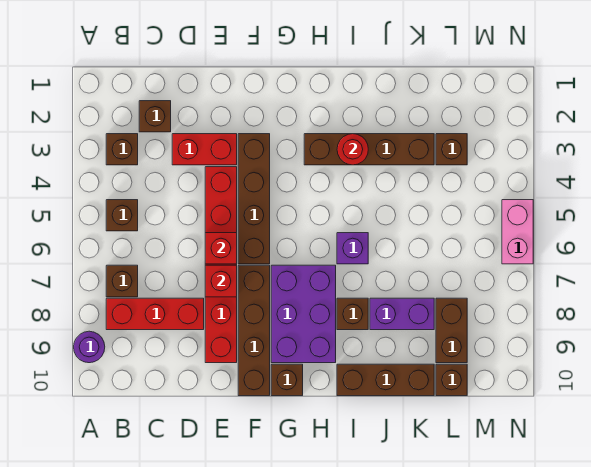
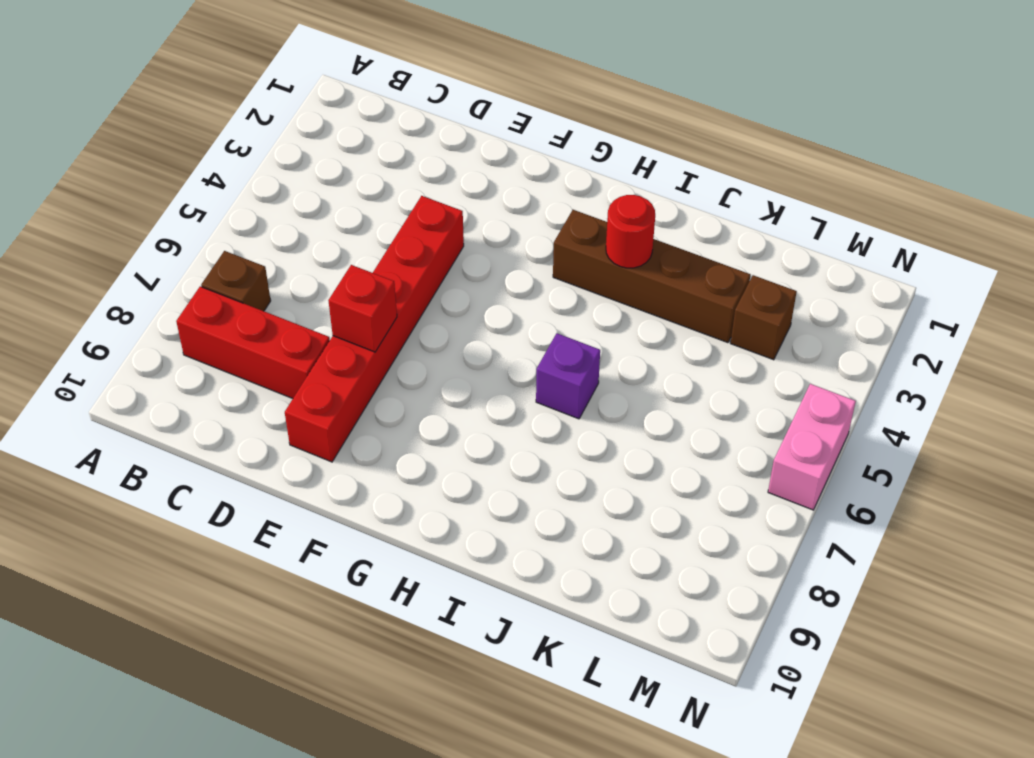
none -> purple 1x1 round brick [74,331,105,363]
none -> brown 1x1 brick [106,134,138,165]
none -> brown 1x1 brick [106,200,138,231]

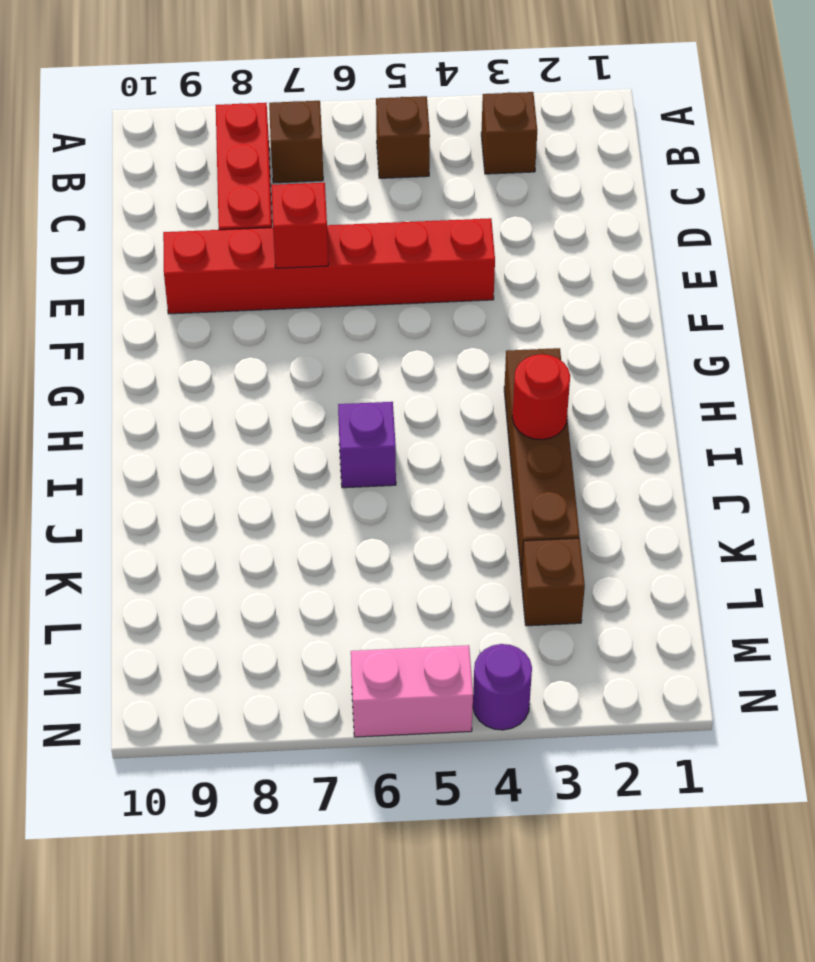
purple 1x1 round brick [473,644,532,730] -> purple 1x1 round brick moved to [74,331,105,363]
none -> brown 1x1 brick [139,101,171,132]
none -> red 1x2 brick [172,134,237,165]
none -> brown 1x4 brick [238,134,270,264]

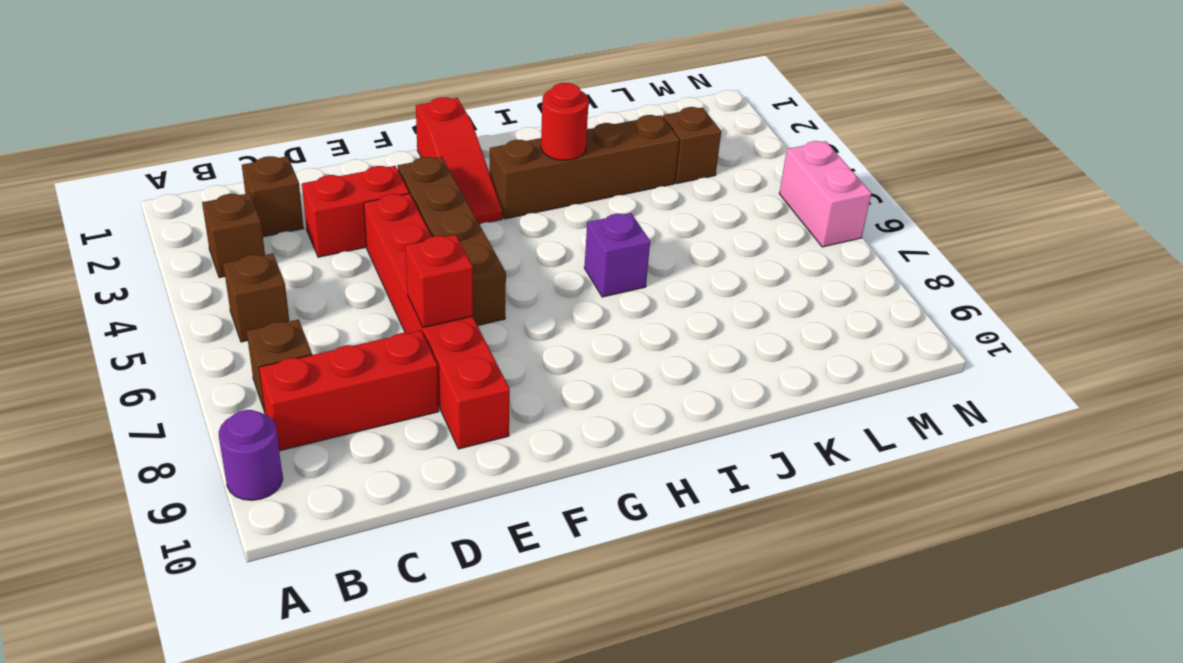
red 1x3 slope [416,97,502,224] -> none
none -> brown 1x4 brick [238,265,270,396]
none -> purple 2x3 brick [271,265,336,363]
none -> brown 1x1 brick [271,364,303,396]

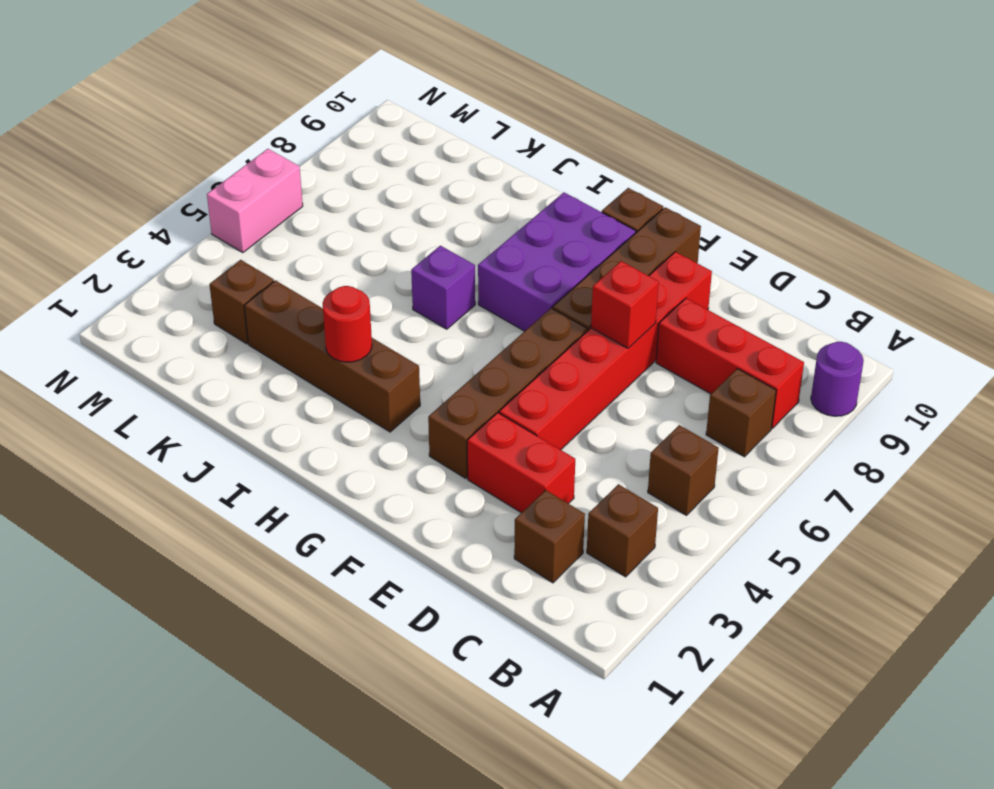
none -> brown 1x1 brick [337,298,368,330]
none -> brown 1x3 brick [337,364,434,396]
none -> purple 1x2 brick [370,298,434,330]

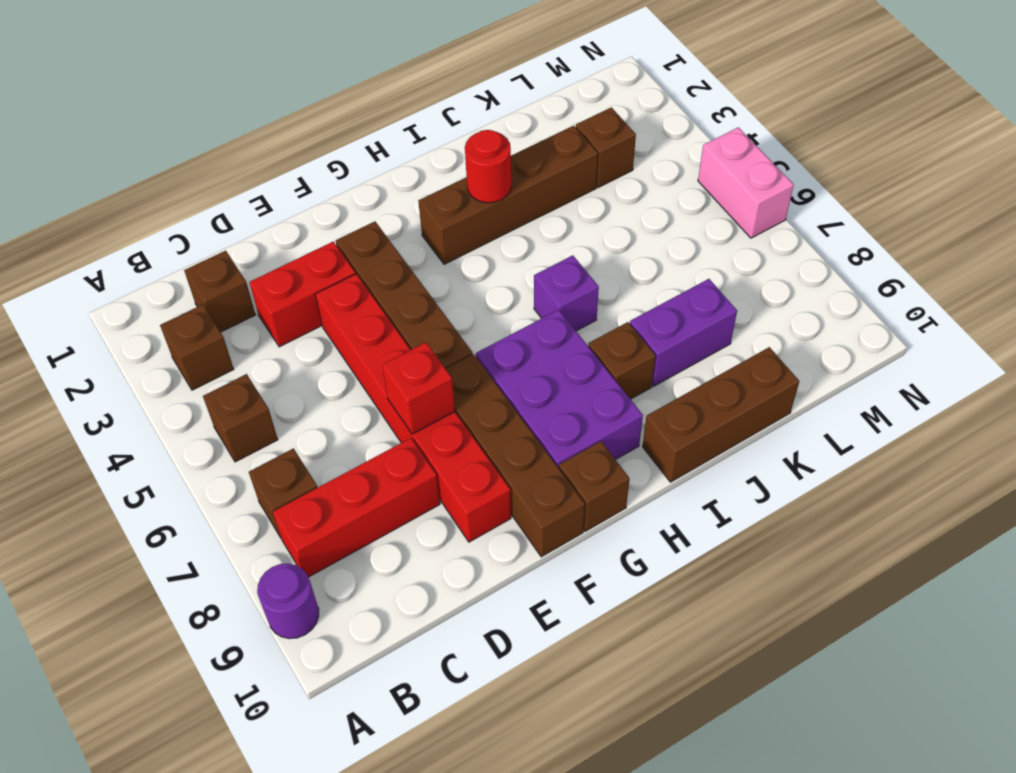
none -> brown 1x2 brick [436,298,467,363]
none -> brown 1x1 brick [436,364,467,396]
none -> red 1x1 brick [205,233,237,264]

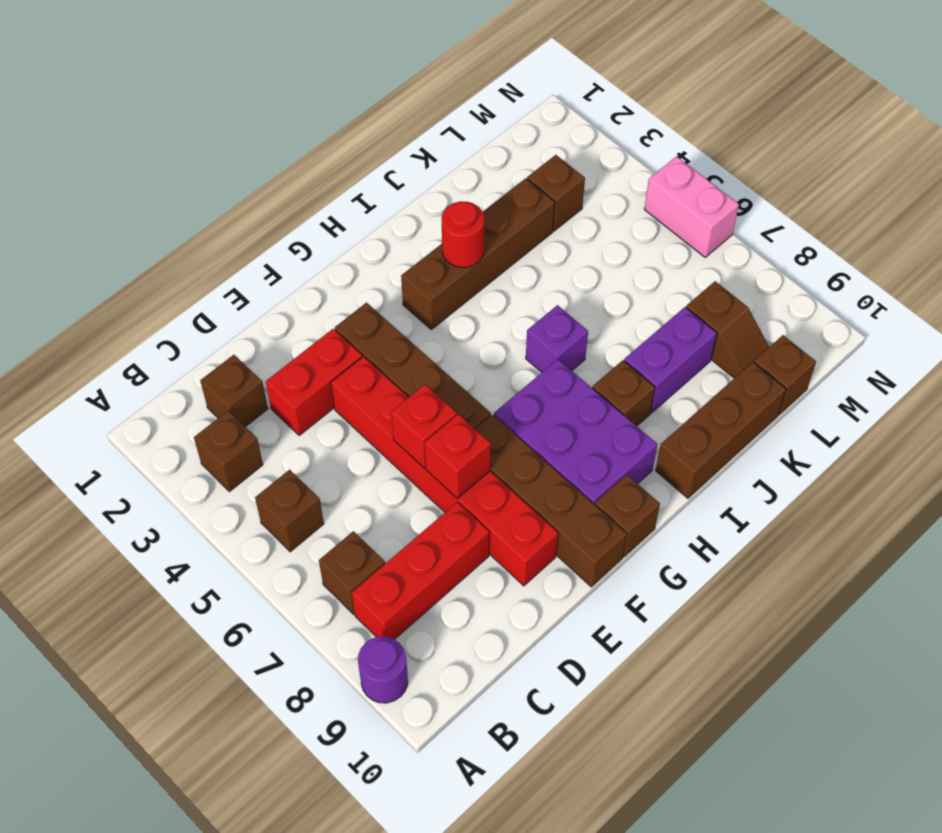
brown 1x2 slope [686,281,769,378] -> brown 1x2 brick [436,298,467,363]

